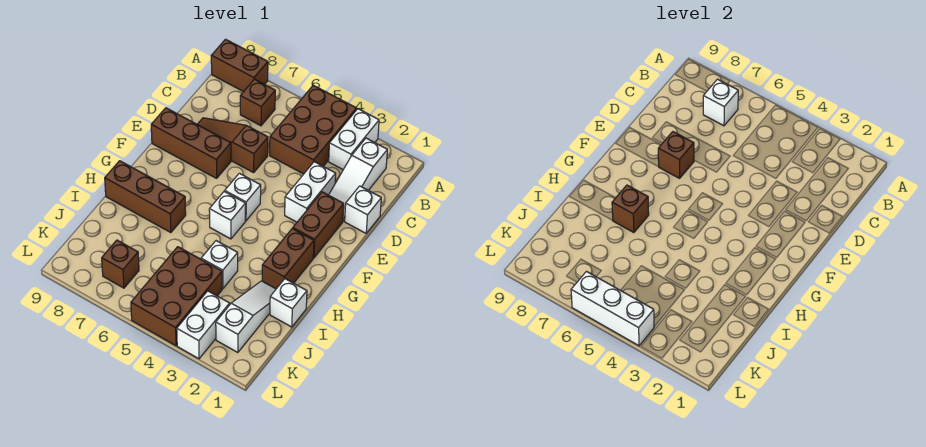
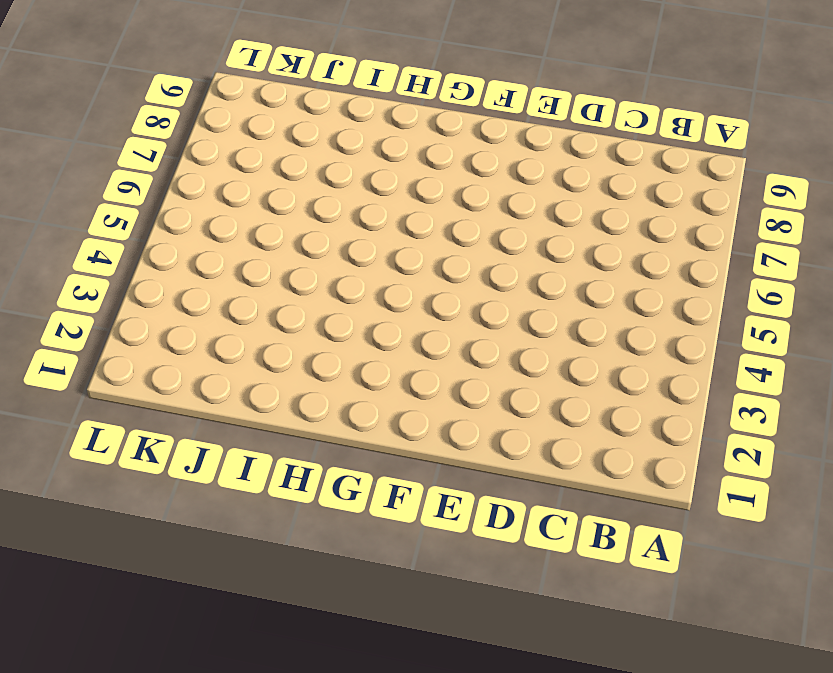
none -> white 1x2 brick [329,109,379,169]
none -> brown 2x3 brick [270,85,357,174]
none -> brown 1x2 brick [211,39,268,92]

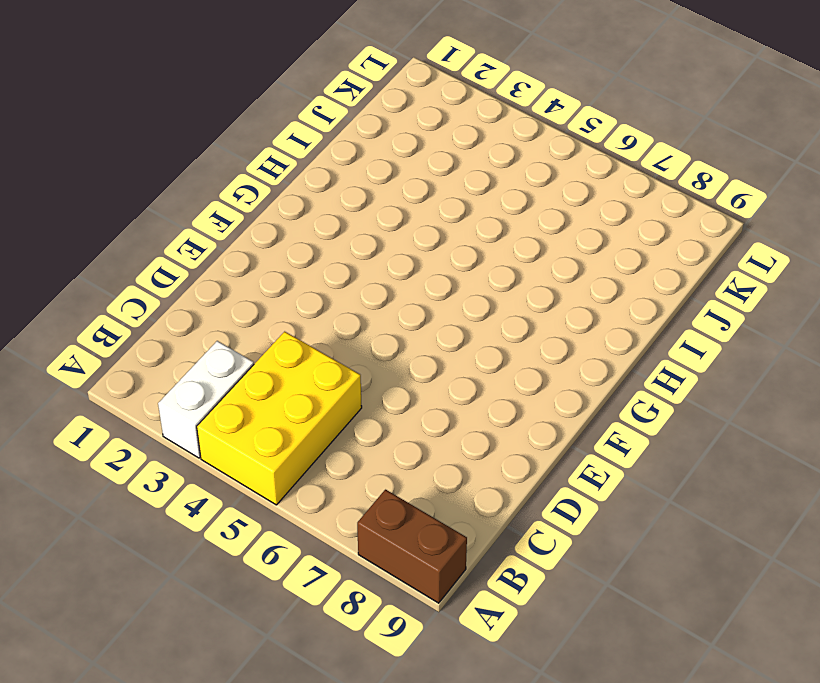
yellow 2x3 brick [197,332,362,505] -> brown 2x3 brick [270,85,357,174]
none -> white 1x3 slope [329,138,387,221]
none -> brown 1x1 brick [240,79,275,126]
none -> white 1x1 brick [345,186,381,233]

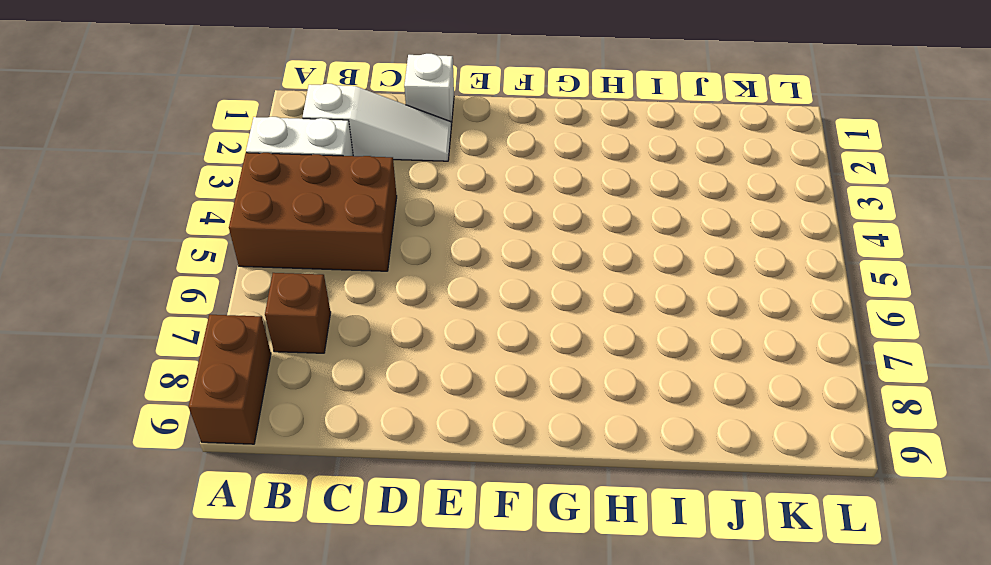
none -> white 1x2 brick [285,162,336,222]
none -> brown 1x3 slope [197,118,268,173]
none -> brown 1x2 brick [293,192,344,258]

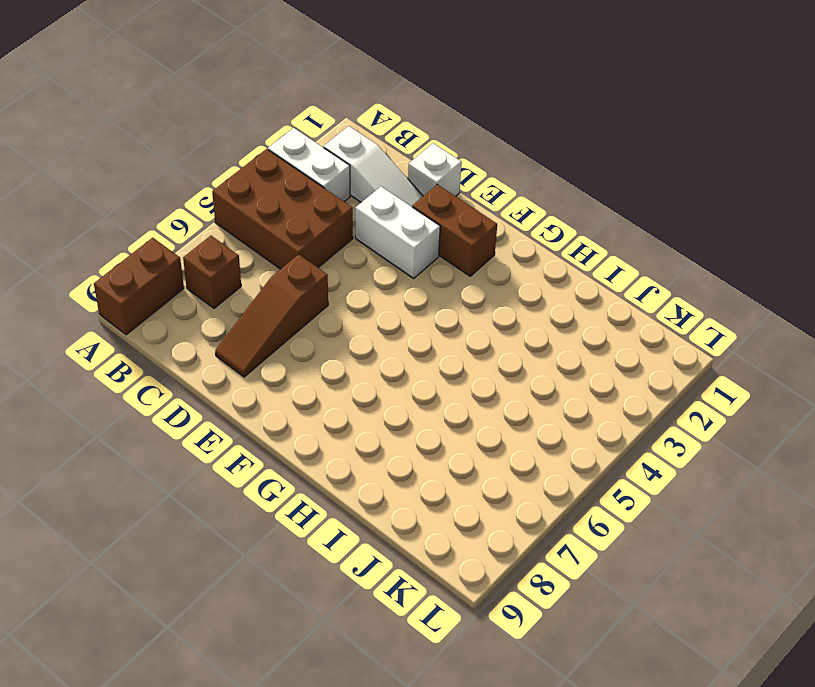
none -> brown 1x3 brick [151,108,231,178]
none -> white 1x1 brick [225,173,261,221]
none -> brown 1x2 brick [262,229,314,289]

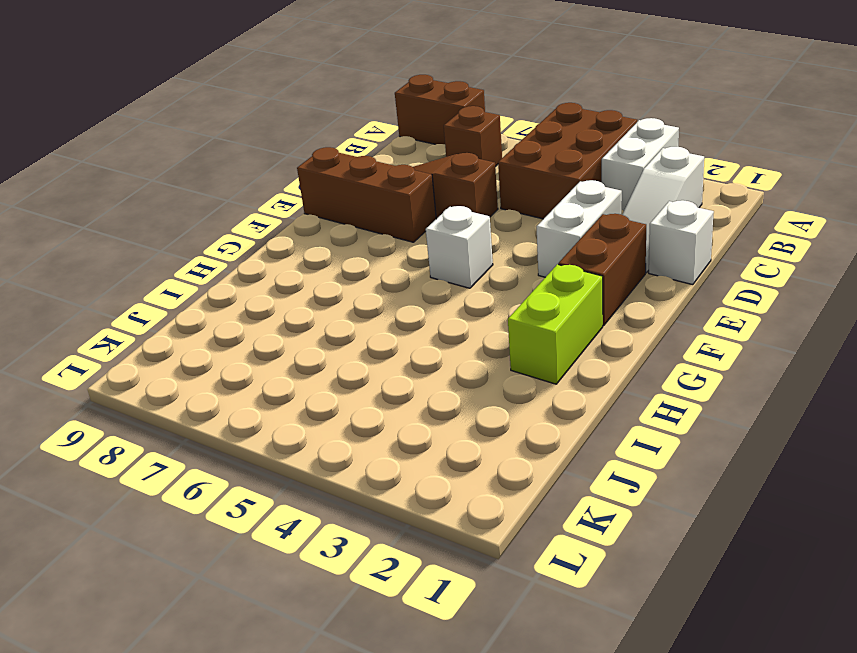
lime 1x2 brick [508,264,603,384] -> brown 1x2 brick [262,229,314,289]
none -> white 1x1 brick [209,191,246,239]
none -> brown 1x3 brick [105,161,186,233]
none -> white 1x1 brick [270,279,307,327]

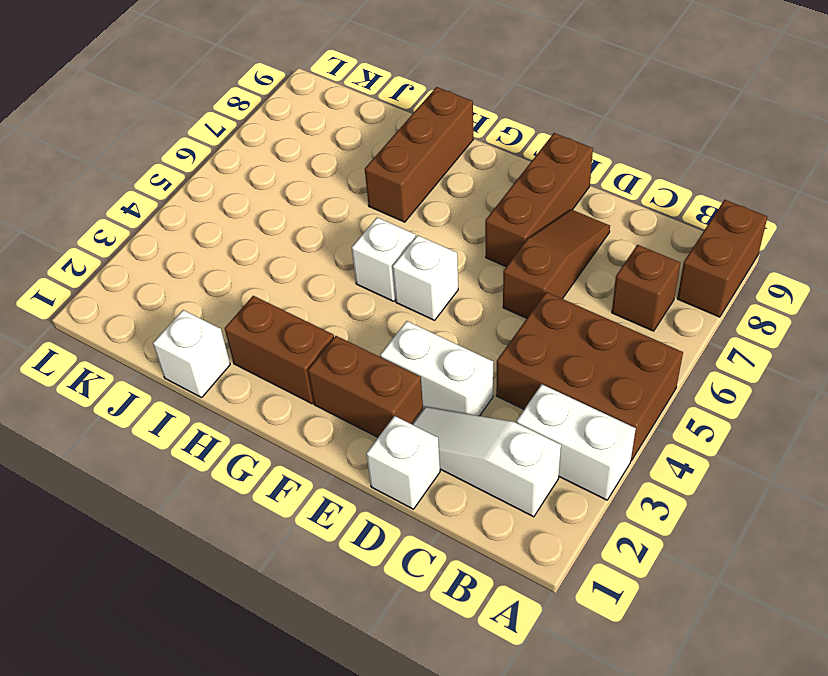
none -> white 1x3 slope [216,281,276,353]
none -> white 1x1 brick [201,241,238,289]
none -> brown 2x3 brick [131,247,222,346]

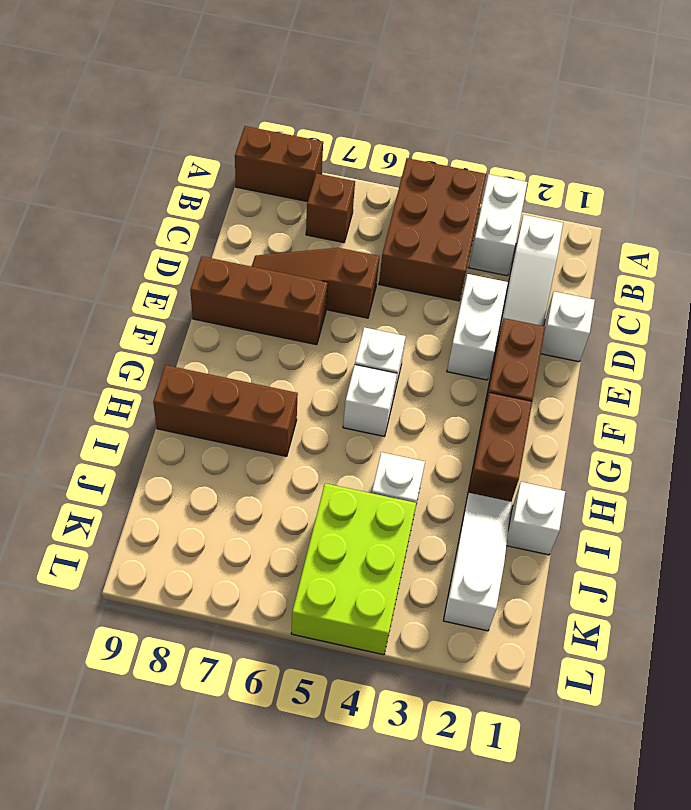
lime 2x3 brick [291,483,416,655] -> brown 2x3 brick [131,247,222,346]
none -> white 1x2 brick [177,291,230,359]
none -> brown 1x1 brick [102,240,139,288]
none -> white 1x1 brick [703,79,738,126]

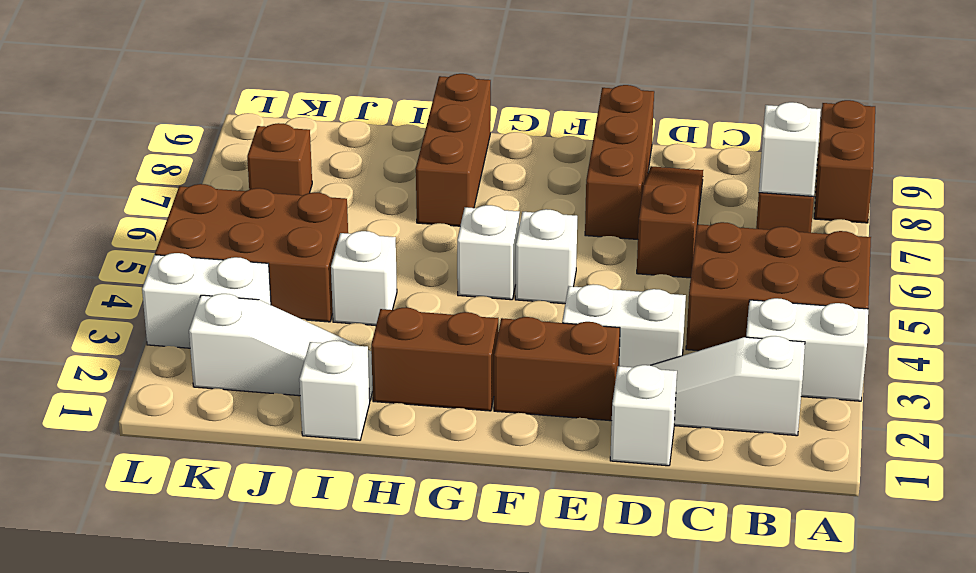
none -> brown 1x1 brick [658,132,694,178]
none -> brown 1x1 brick [612,185,649,233]
none -> white 1x3 brick [571,272,654,346]

